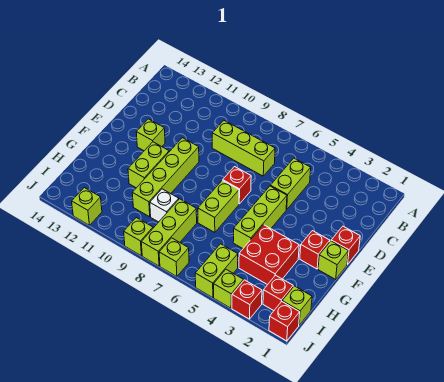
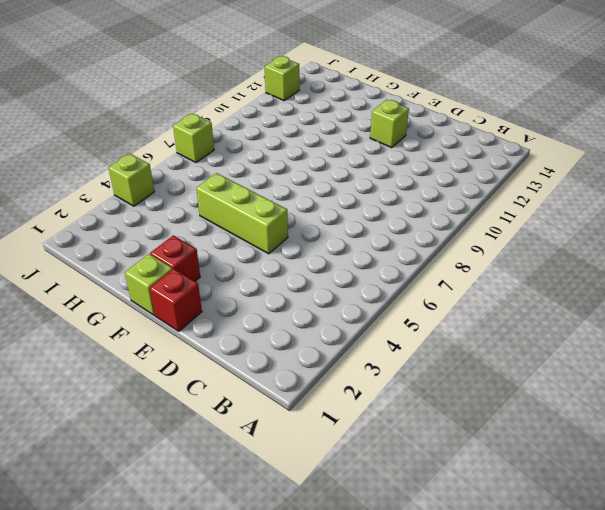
none -> lime 1x2 brick [270,158,311,209]
none -> lime 1x3 brick [212,121,275,176]
none -> red 1x1 brick [223,167,251,204]

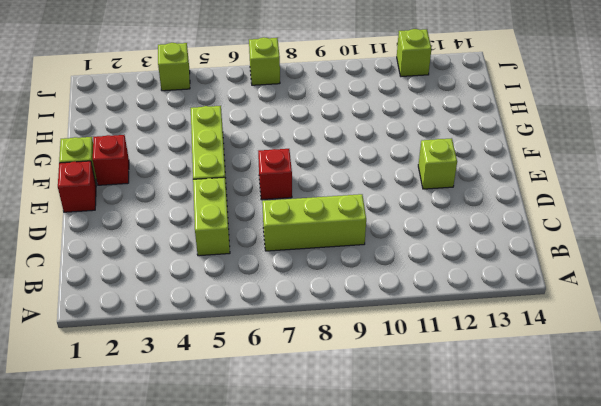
none -> lime 1x4 brick [132,138,199,217]
none -> lime 1x2 brick [198,180,239,233]
none -> lime 1x2 brick [128,142,169,188]

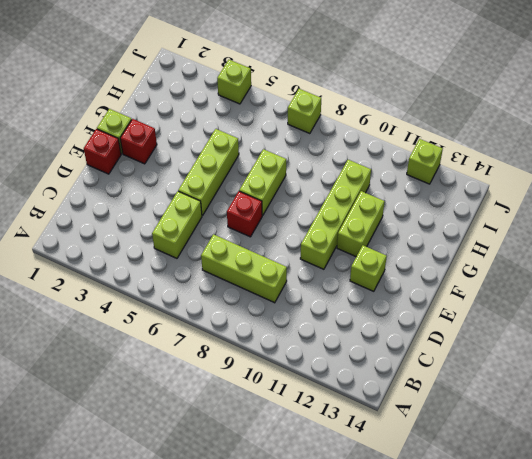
none -> red 2x2 brick [239,225,299,285]
none -> lime 1x3 brick [141,199,197,266]
none -> white 1x1 brick [150,189,179,222]

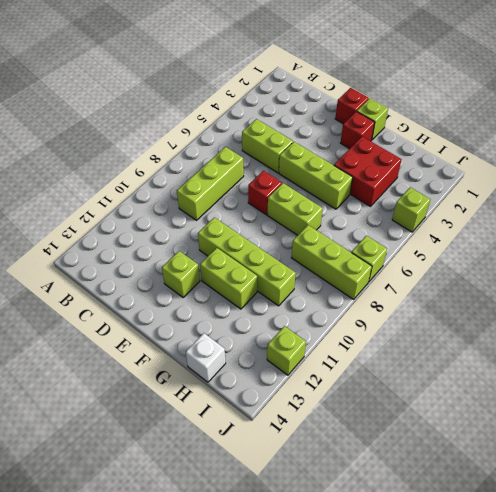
white 1x1 brick [186,333,226,382] -> white 1x1 brick moved to [150,189,179,222]
none -> lime 1x1 brick [282,286,312,325]
none -> red 1x1 brick [263,275,293,311]
none -> lime 1x2 brick [195,244,238,298]

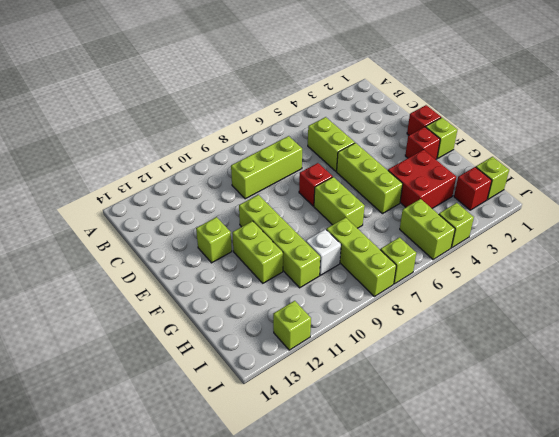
none -> red 1x1 brick [269,302,300,341]
none -> red 1x1 brick [232,280,262,319]
none -> lime 1x1 brick [124,218,153,256]

